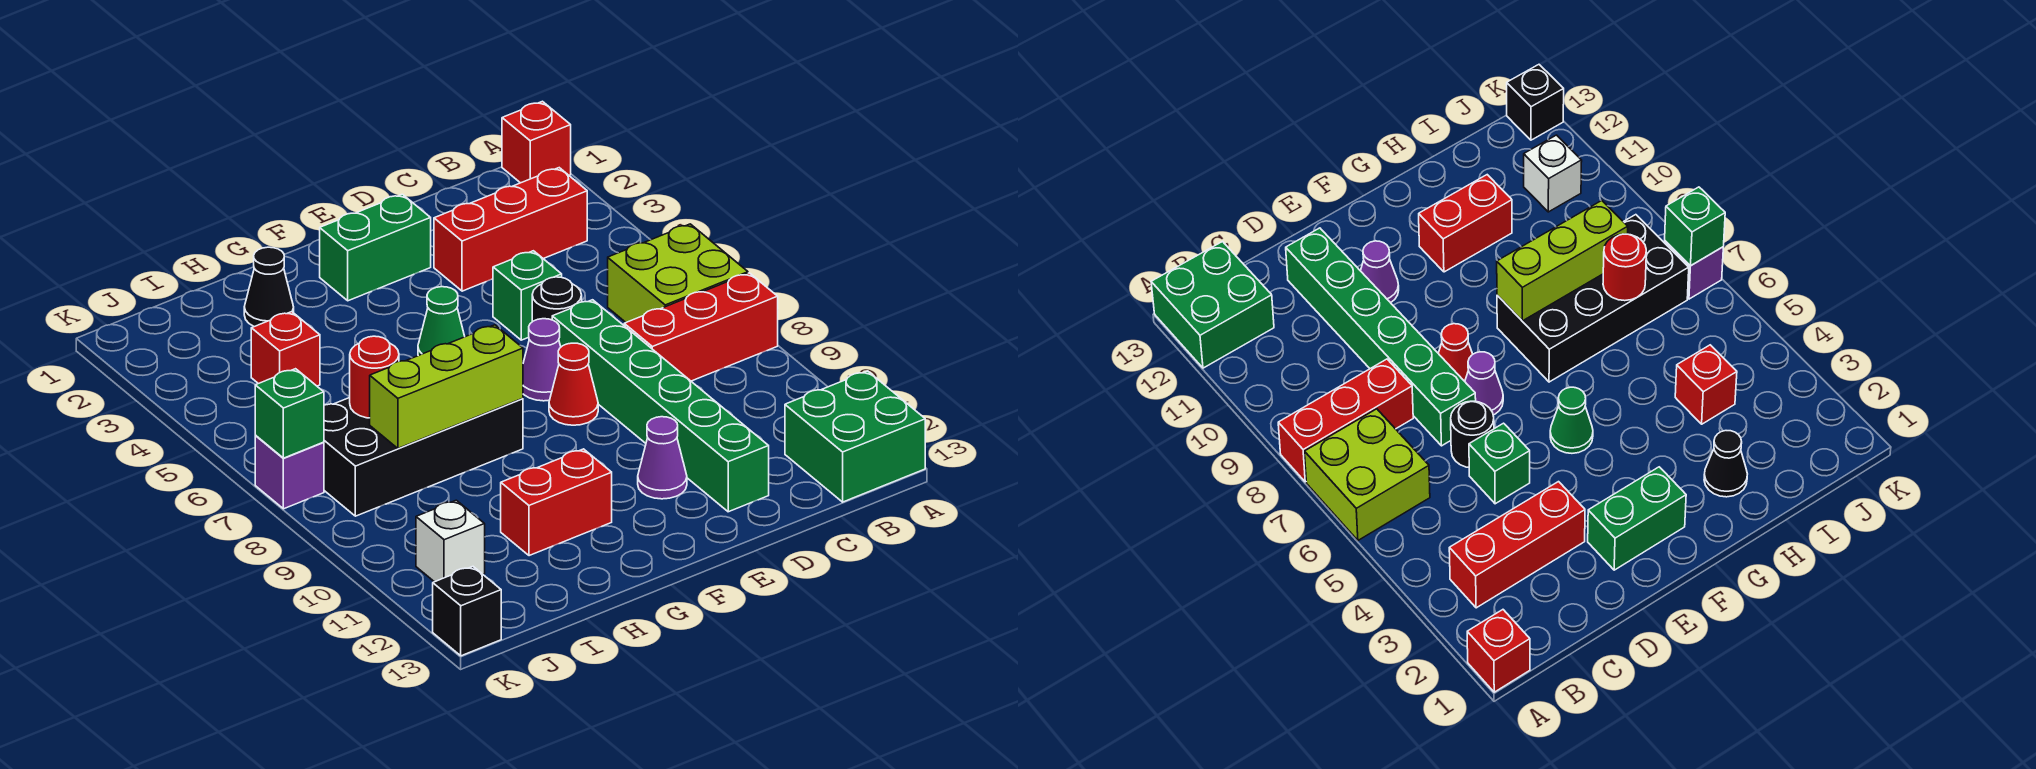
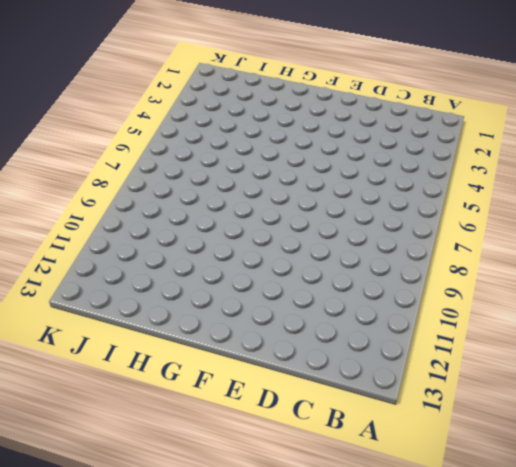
none -> red 1x1 brick [502,101,571,183]
none -> lime 2x2 brick [608,224,748,322]
none -> red 1x3 brick [624,273,778,381]

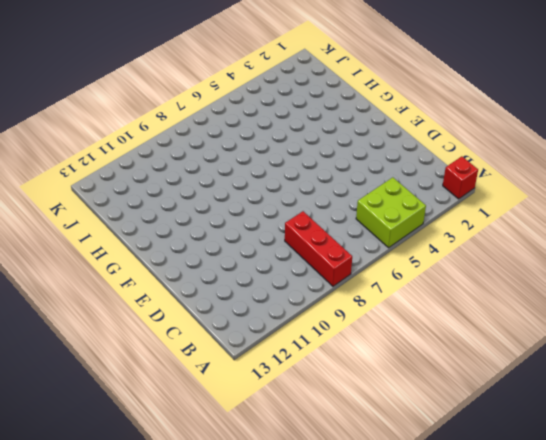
lime 2x2 brick [356,177,426,248] -> lime 2x2 brick moved to [608,224,748,322]
none -> green 2x2 brick [785,371,925,502]
none -> red 1x3 brick [434,168,587,291]
none -> green 1x1 brick [493,251,562,340]

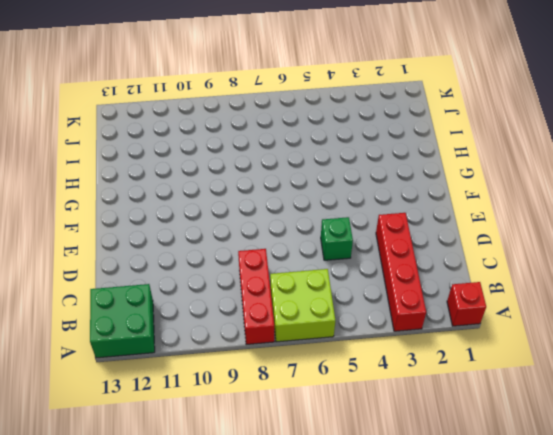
red 1x4 brick [376,213,426,331] -> red 1x3 brick [434,168,587,291]
none -> black 1x1 round brick [532,277,582,322]
none -> green 1x6 brick [552,300,769,512]
none -> green 1x2 brick [320,194,431,301]

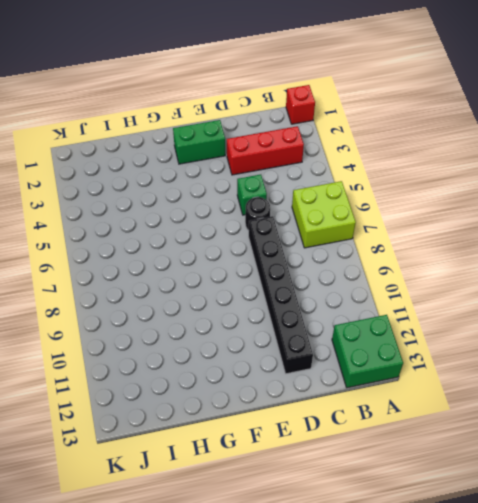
black 1x6 brick [249,216,313,374] -> green 1x6 brick [552,300,769,512]
none -> red 1x3 brick [624,273,778,381]
none -> purple 1x1 cone [523,319,561,401]
none -> red 1x1 cone [549,343,598,425]

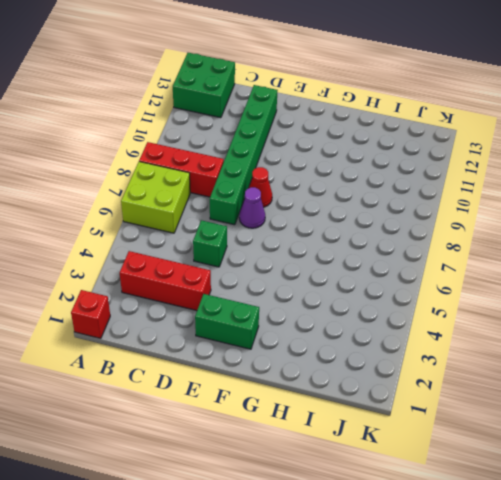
none -> black 1x1 round brick [532,277,582,322]
none -> purple 1x1 cone [638,417,687,499]
none -> green 1x1 cone [418,287,465,356]

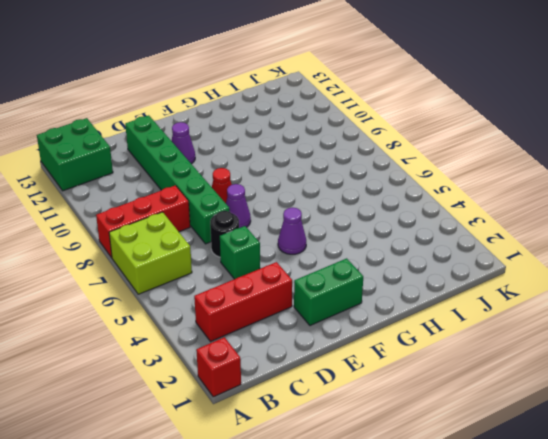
purple 1x1 cone [278,207,306,254] -> green 1x1 cone [418,287,465,356]
none -> black 2x4 brick [324,398,523,516]
none -> red 1x2 brick [501,449,612,556]
none -> black 1x1 cone [244,247,294,327]

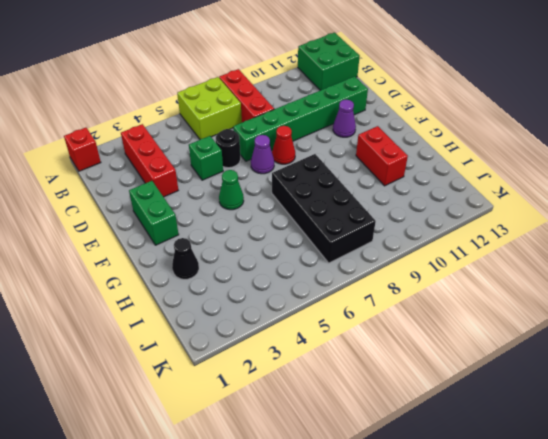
none -> red 1x1 brick [251,312,320,386]
none -> white 1x1 brick [416,500,485,582]
none -> purple 1x1 brick [255,436,324,509]

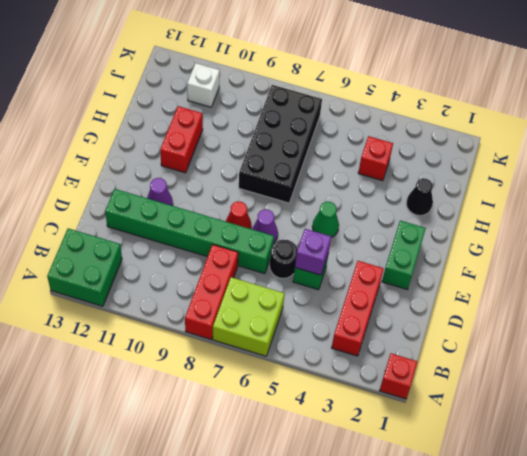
purple 1x1 brick [295,229,331,275] -> purple 1x1 brick moved to [255,436,324,509]
none -> black 1x1 brick [433,567,501,656]
none -> lime 1x3 brick [370,325,523,448]
none -> red 1x1 round brick [350,336,399,418]

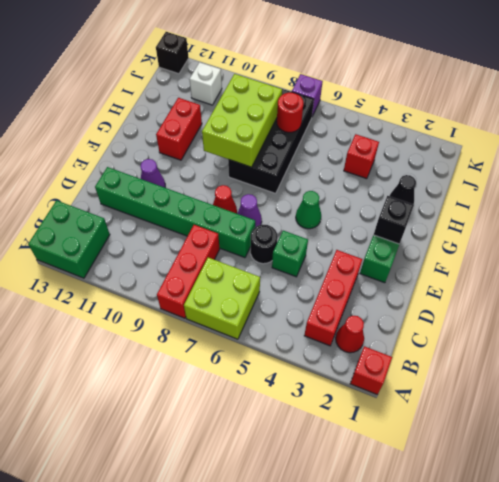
red 1x1 cone [336,316,364,353] -> none
black 1x1 brick [374,196,414,244] -> none
lime 2x3 brick [202,74,282,167] -> lime 1x3 brick [370,325,523,448]
none -> green 1x1 brick [255,369,324,458]

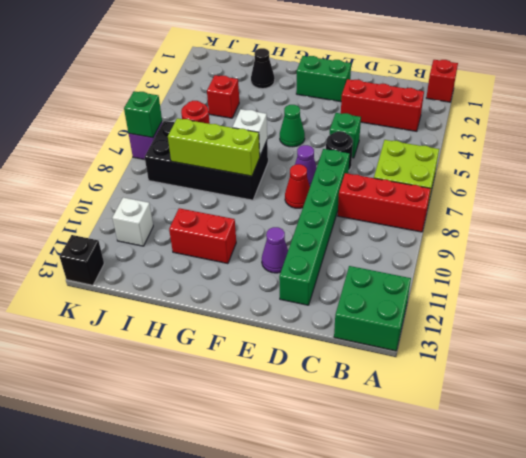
white 1x1 brick [232,109,267,156] -> none

